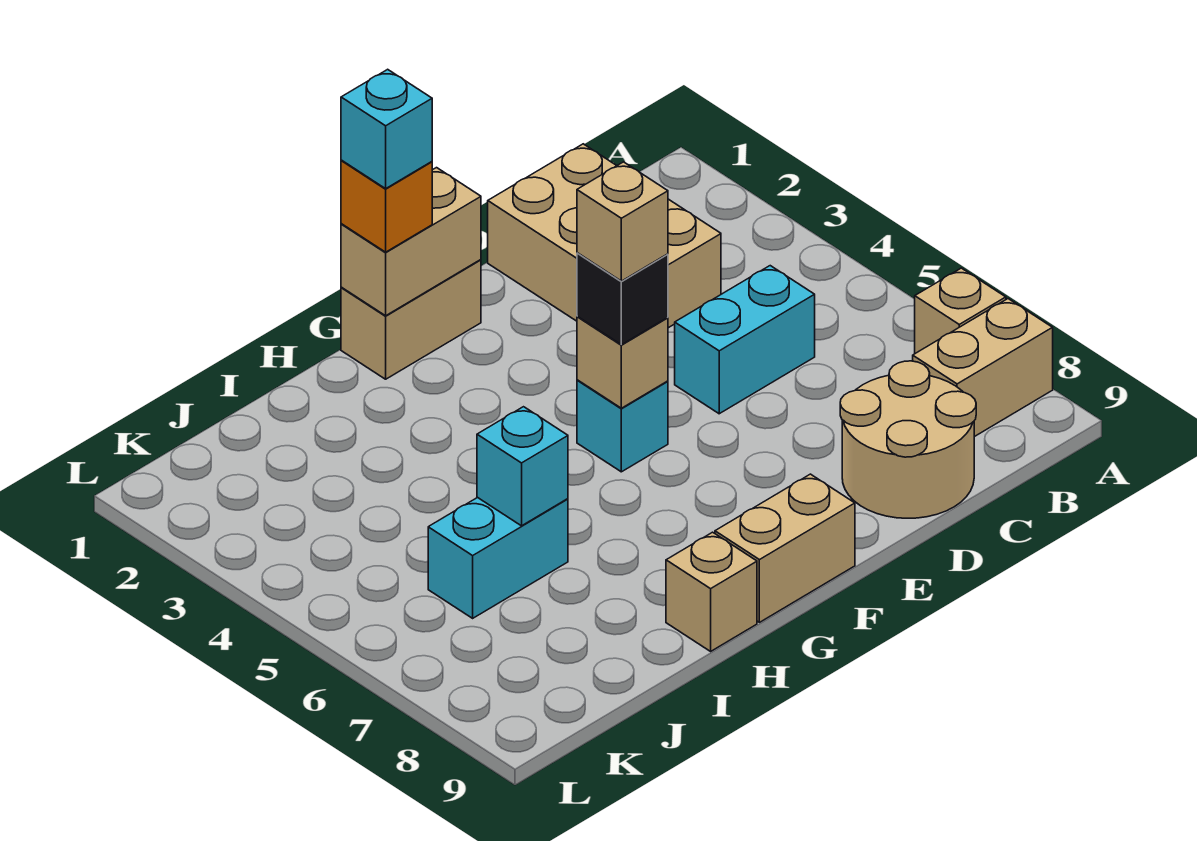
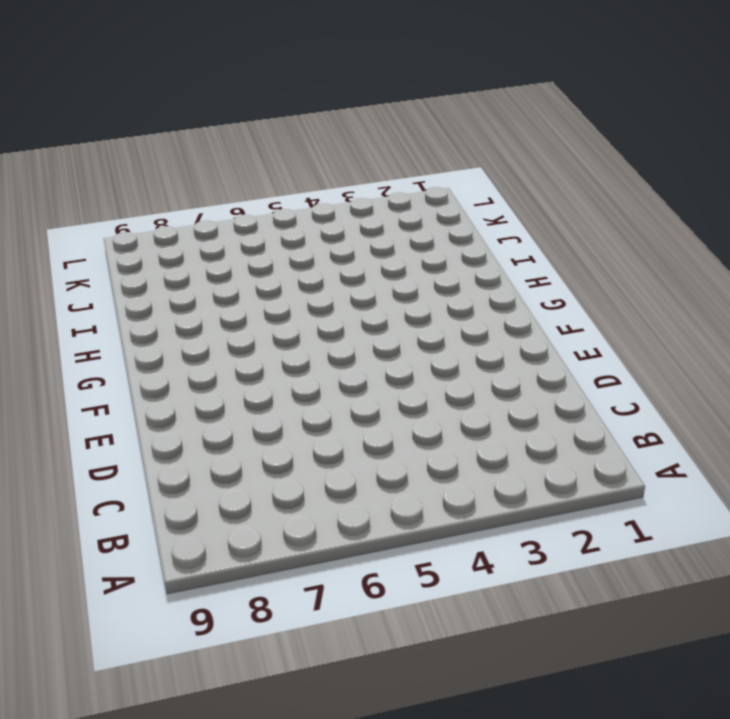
none -> tan 1x1 brick [915,268,1006,353]
none -> tan 1x2 brick [913,299,1053,437]
none -> tan 2x3 brick [488,144,721,328]

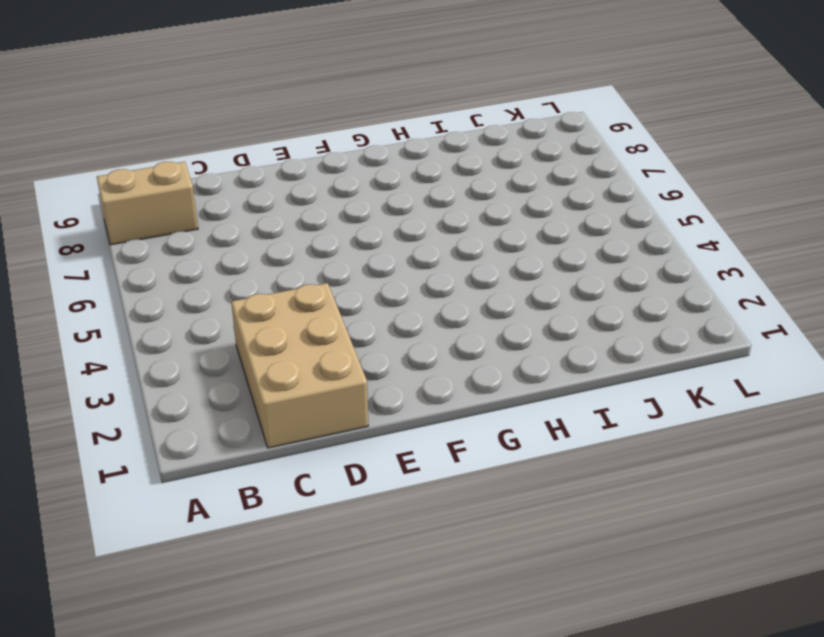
none -> tan 1x1 brick [915,268,1006,353]
none -> cyan 1x2 brick [675,266,815,414]
none -> tan 2x2 round brick [840,361,976,518]

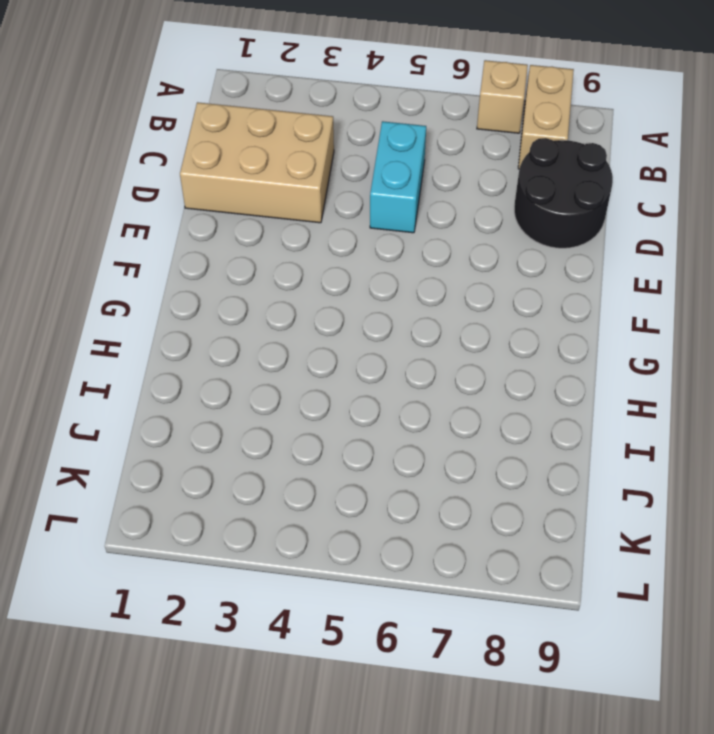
black 2x2 round brick [514,138,613,248] -> tan 2x2 round brick [840,361,976,518]
none -> tan 1x2 brick [341,260,481,379]
none -> cyan 1x1 brick [577,380,668,472]
none -> tan 1x2 brick [715,474,855,622]

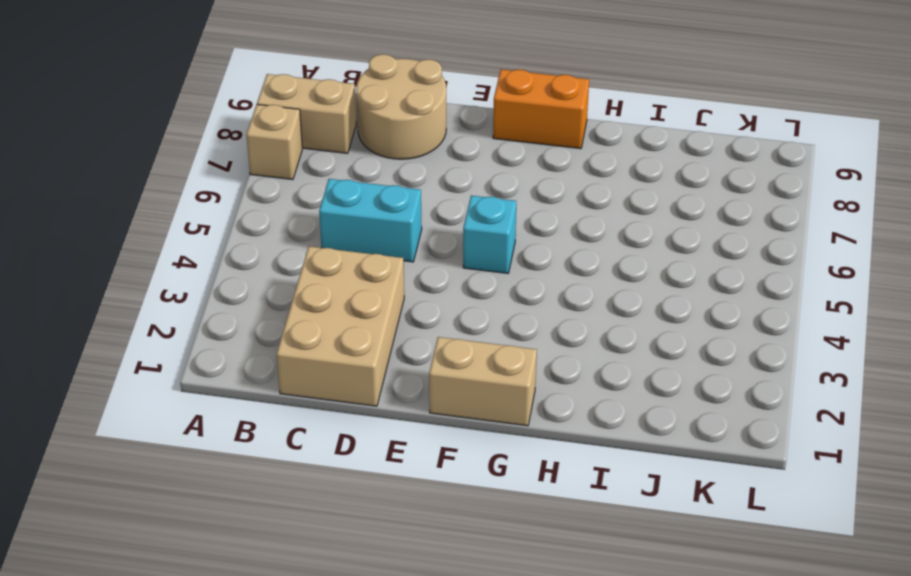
orange 1x2 brick [493,69,589,149] -> tan 1x2 brick [715,474,855,622]
none -> tan 1x1 brick [666,532,757,651]
none -> cyan 1x2 brick [428,497,568,618]
none -> tan 1x2 brick [341,168,481,316]

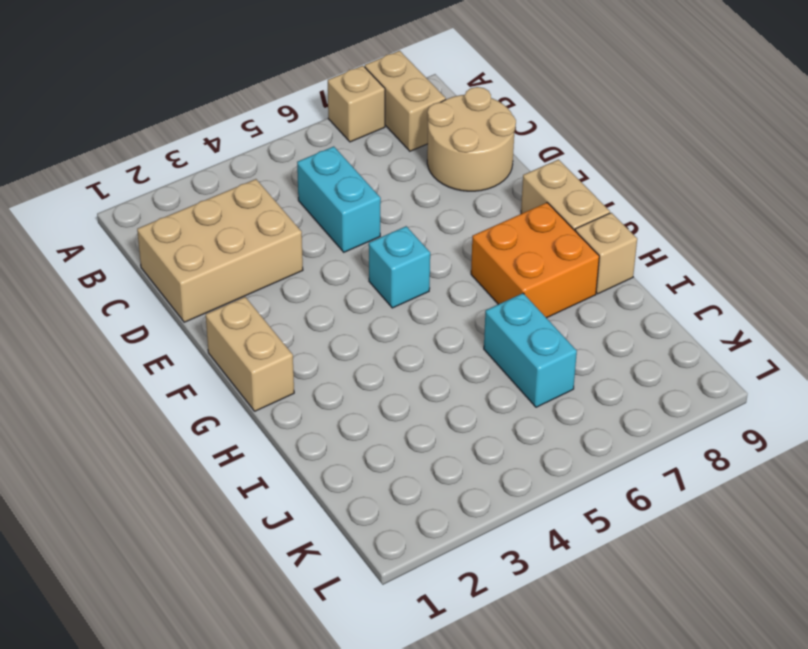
orange 2x2 brick [471,203,599,318] -> none
none -> tan 1x2 brick [341,168,481,316]
none -> tan 1x1 brick [577,316,668,408]
none -> cyan 1x1 brick [477,407,568,526]

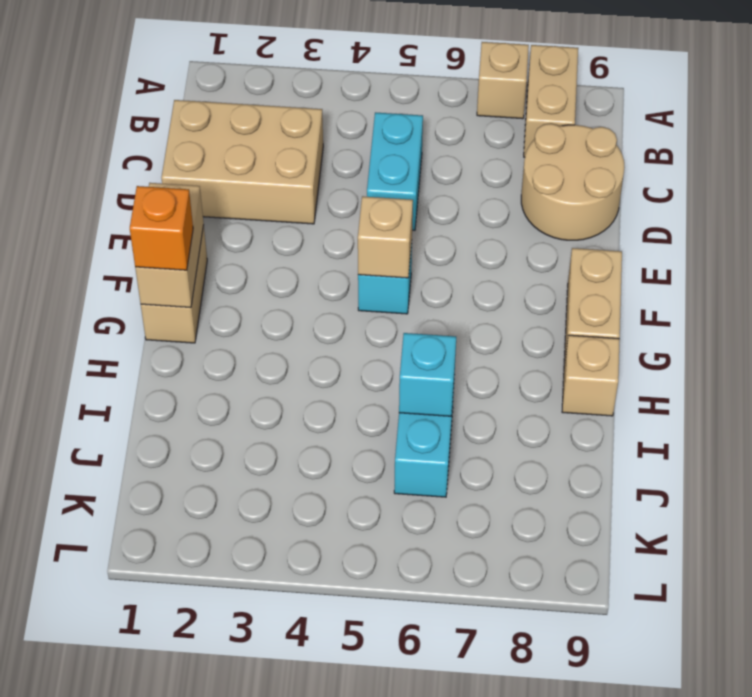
none -> black 1x1 brick [577,253,668,345]
none -> tan 1x1 brick [577,162,668,281]
none -> cyan 1x1 brick [341,69,432,189]

